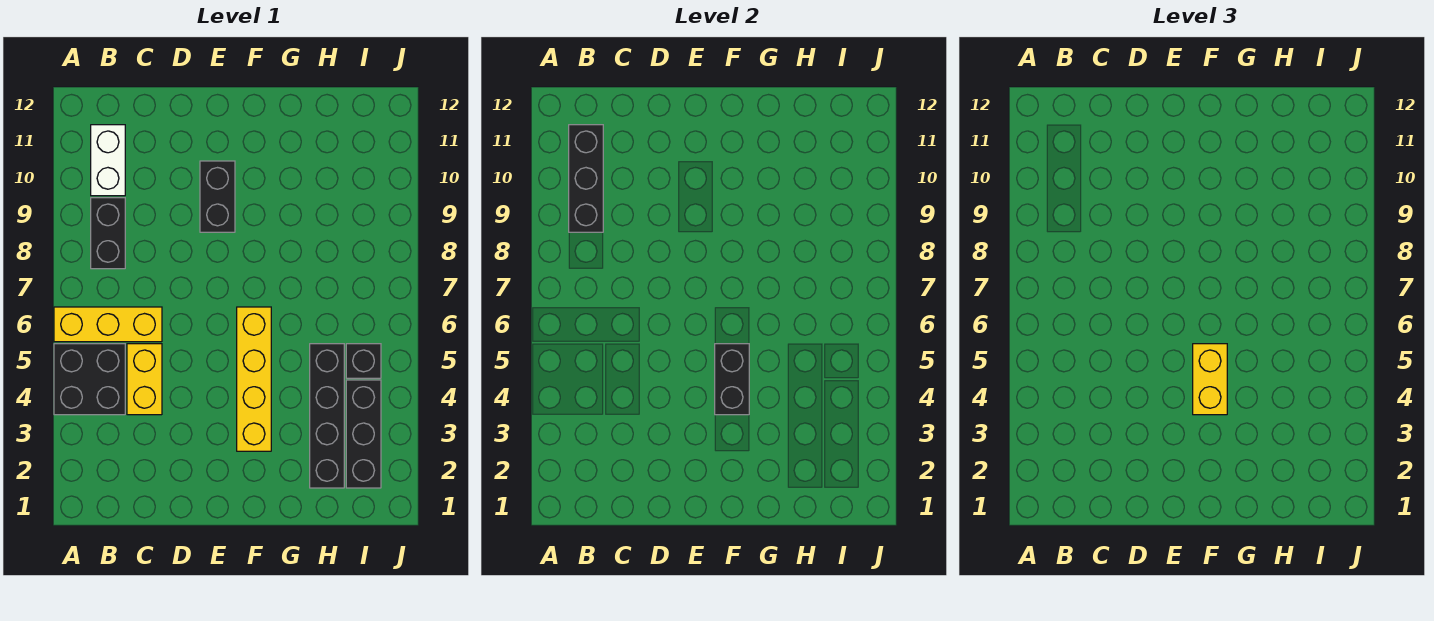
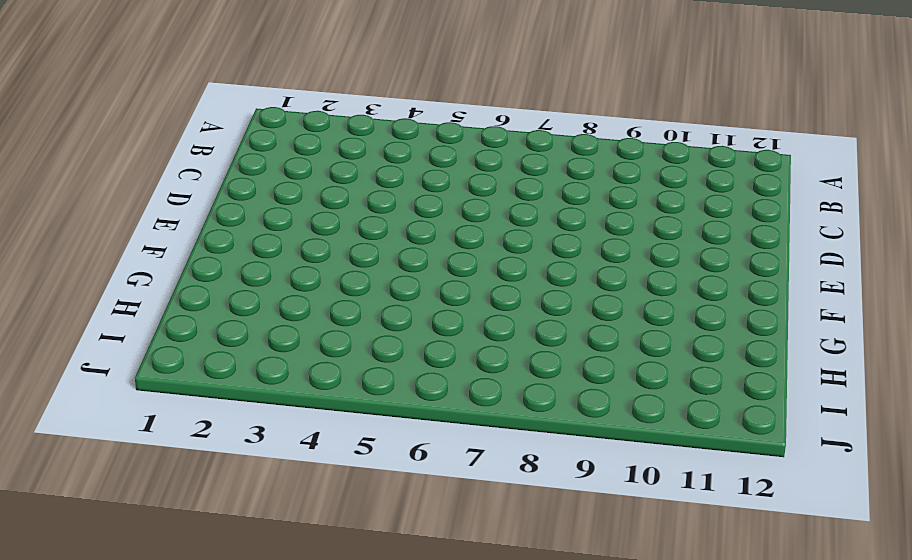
none -> black 2x2 brick [54,344,125,415]
none -> yellow 1x3 brick [54,307,162,342]
none -> black 1x2 brick [91,198,125,269]

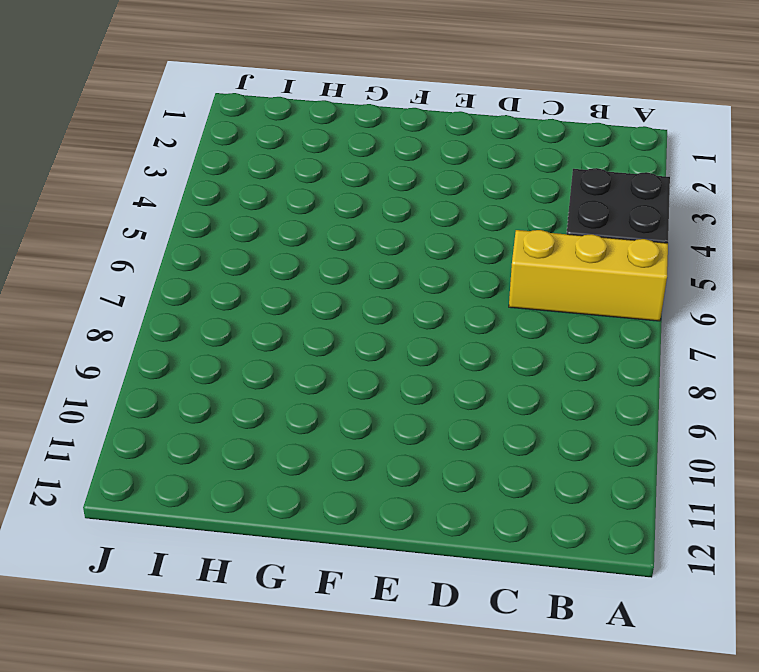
none -> black 1x2 brick [91,198,125,269]
none -> white 1x2 brick [91,125,125,196]
none -> yellow 1x2 brick [127,344,162,415]

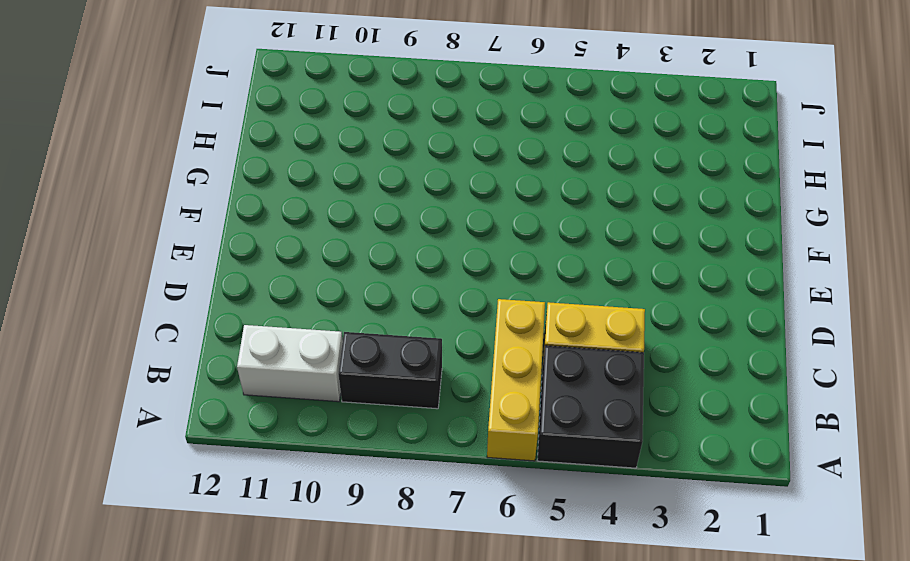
none -> black 1x2 brick [200,161,235,232]
none -> yellow 1x4 brick [237,307,271,451]
none -> black 1x4 brick [310,344,344,488]

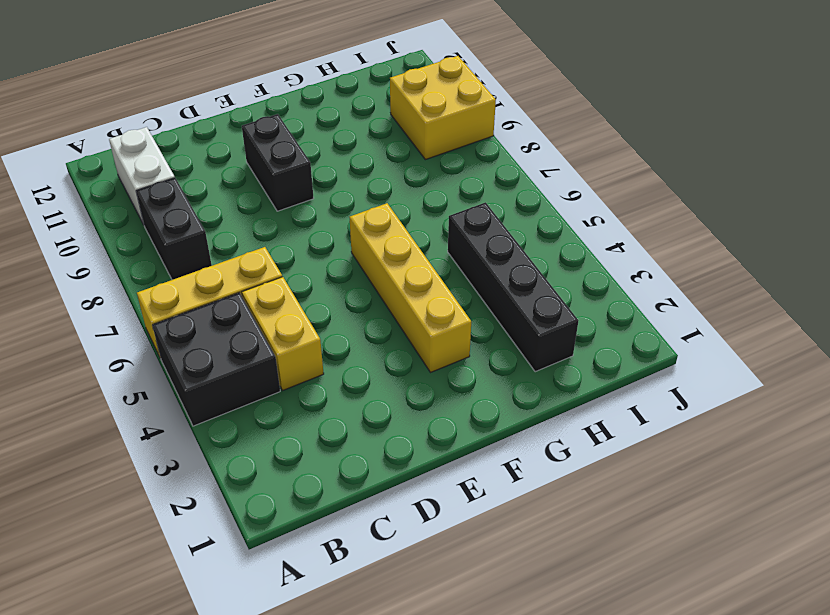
yellow 2x2 brick [390,56,496,160] -> none
none -> black 1x3 brick [346,380,381,488]
none -> black 1x1 brick [346,344,381,378]
none -> black 1x3 brick [569,125,603,232]

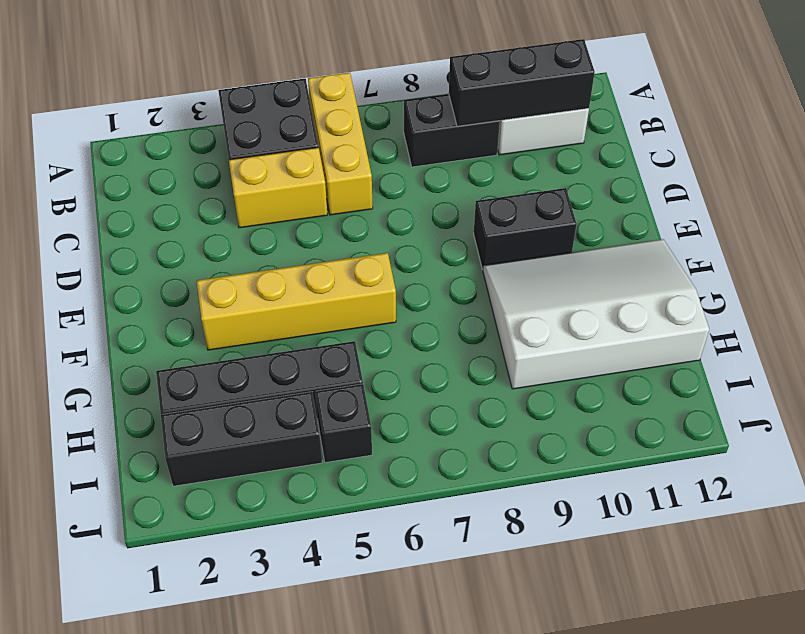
white 3x4 slope [483,239,709,389] -> none
none -> black 1x2 brick [715,344,749,415]
none -> yellow 1x2 brick [1193,344,1227,415]

